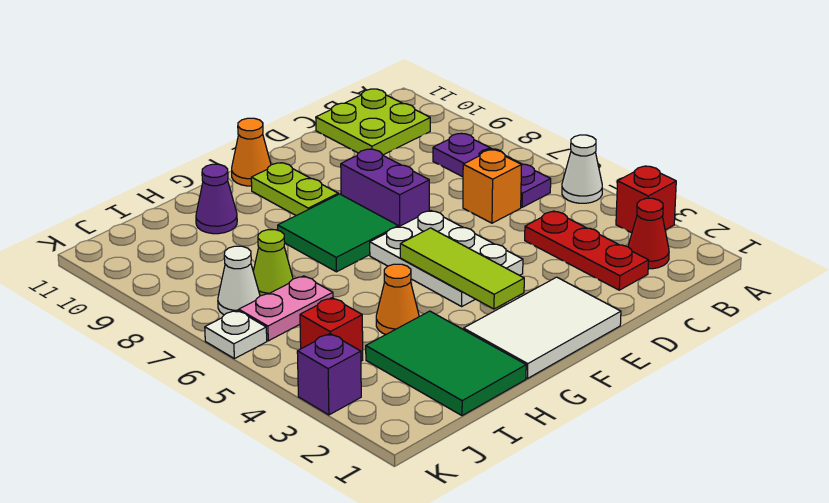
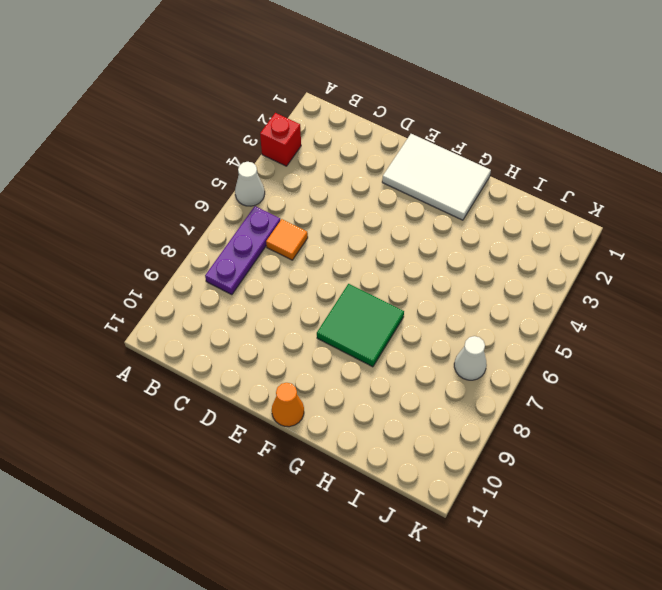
orange 1x1 tile [266,219,308,260] -> orange 1x1 brick [463,150,522,223]
none -> red 1x1 cone [628,198,669,269]
none -> lime 2x2 plate [316,89,430,155]
none -> red 1x3 plate [525,211,649,290]

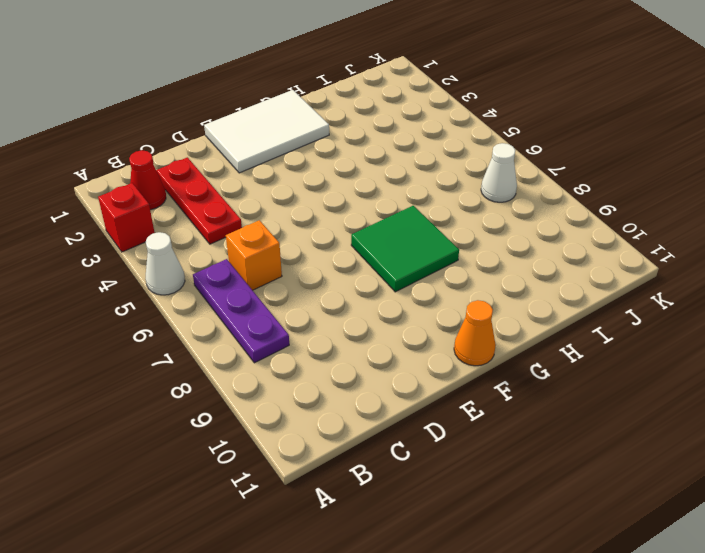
none -> lime 2x2 plate [316,89,430,155]
none -> white 2x3 plate [370,211,523,306]
none -> purple 1x2 brick [341,149,429,227]

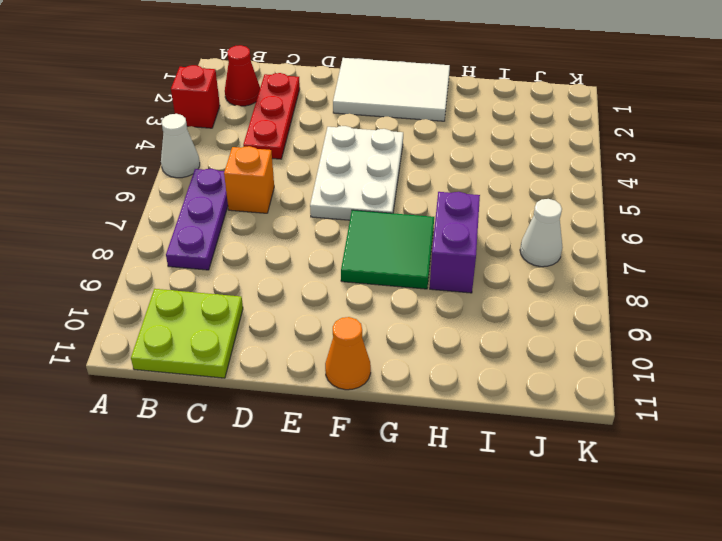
purple 1x2 brick [430,192,480,293] -> purple 1x2 brick moved to [341,149,429,227]
none -> lime 1x2 plate [251,163,338,216]
none -> green 2x3 tile [366,311,526,416]
none -> orange 1x1 cone [376,264,419,334]

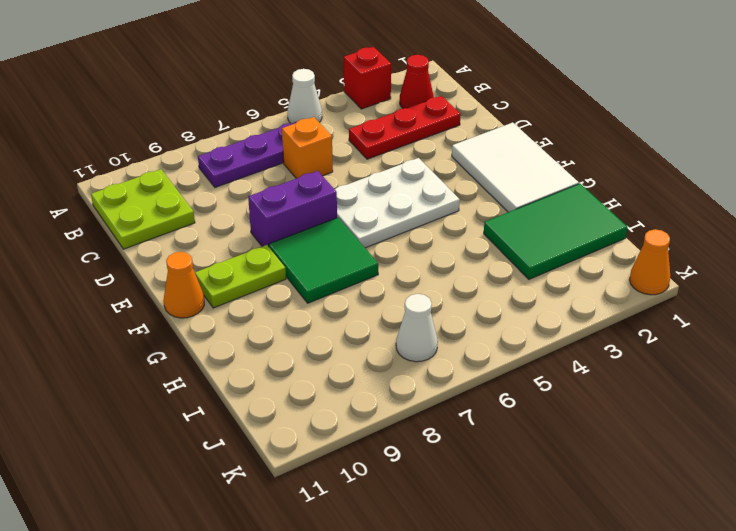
orange 1x1 cone [630,229,670,295] -> orange 1x1 cone moved to [376,264,419,334]
none -> purple 1x1 cone [196,164,237,234]
none -> pink 1x2 plate [239,276,333,341]
none -> lime 1x1 cone [253,230,293,296]

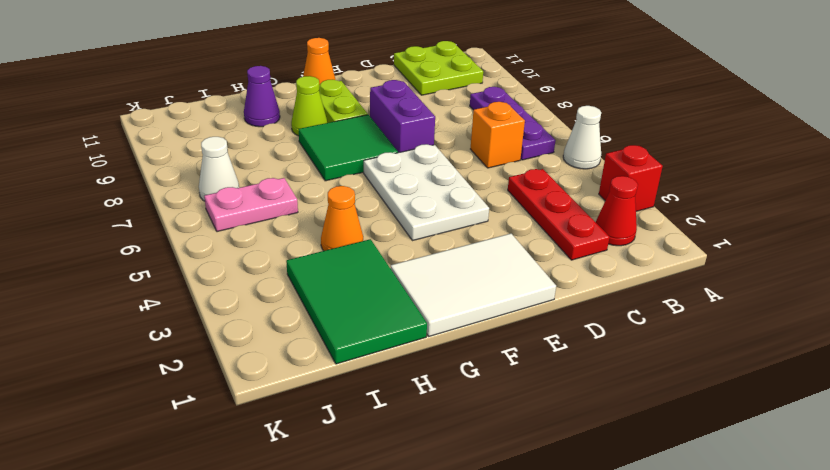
lime 1x1 cone [291,76,327,136] -> lime 1x1 cone moved to [253,230,293,296]
none -> red 1x1 brick [300,298,363,361]
none -> purple 1x1 brick [297,334,361,415]
none -> white 1x1 plate [205,310,267,359]

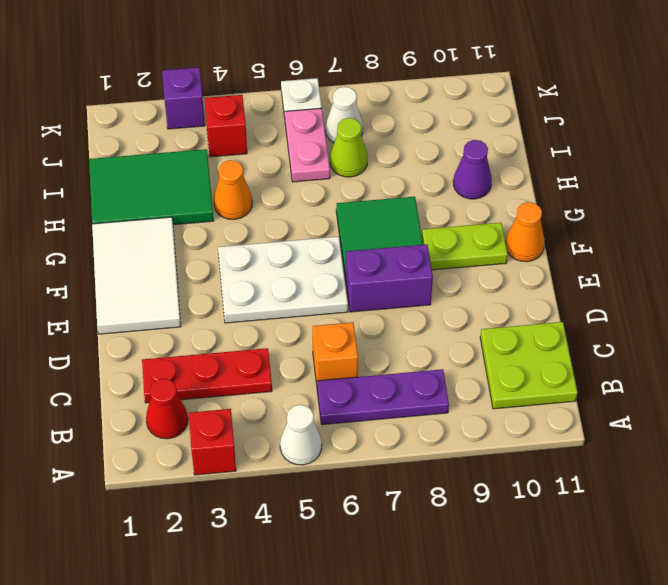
none -> lime 1x3 tile [400,228,524,309]

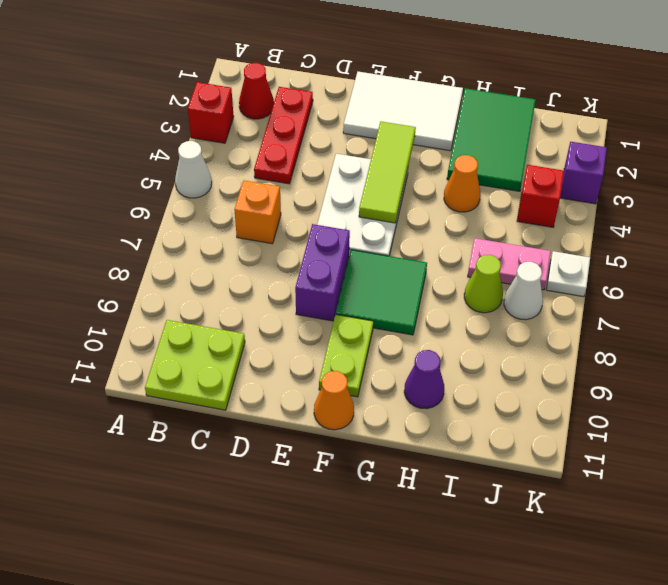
none -> purple 1x3 plate [433,133,551,207]

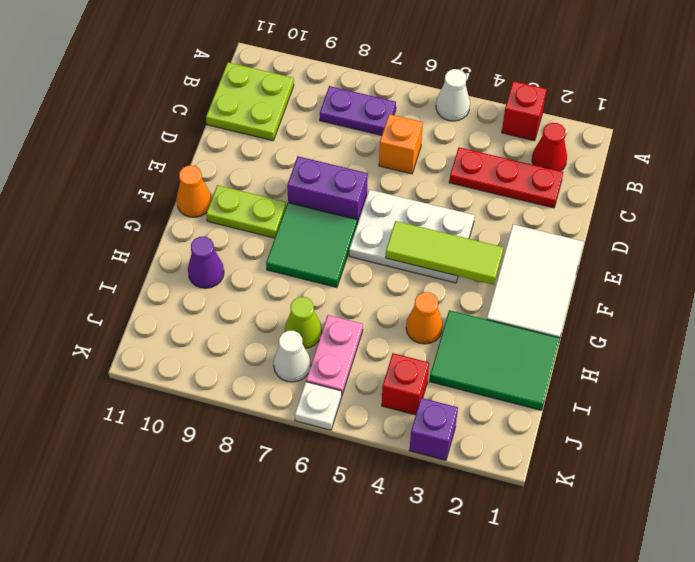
purple 1x2 plate [320,86,396,135] -> purple 1x3 plate [433,133,551,207]

